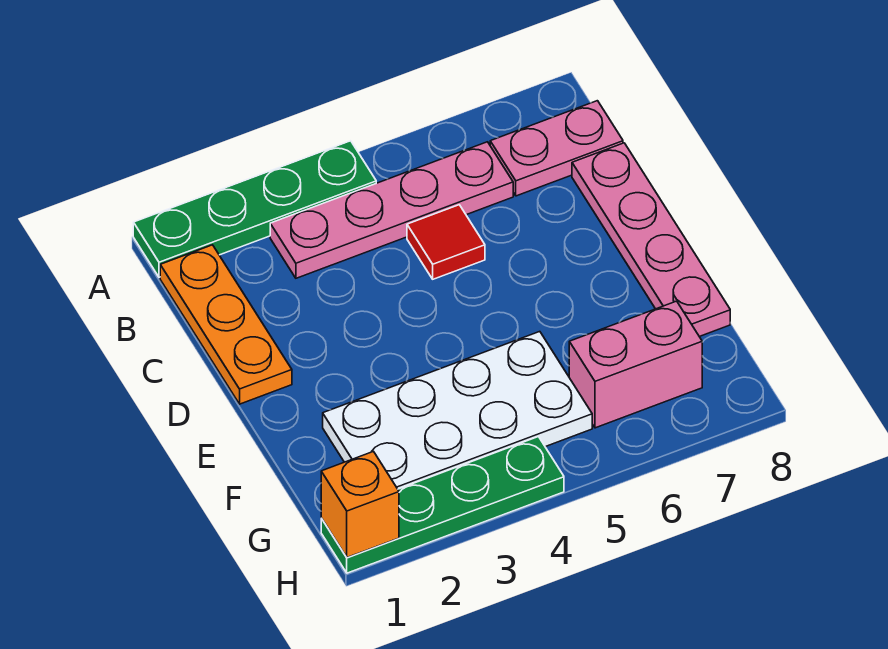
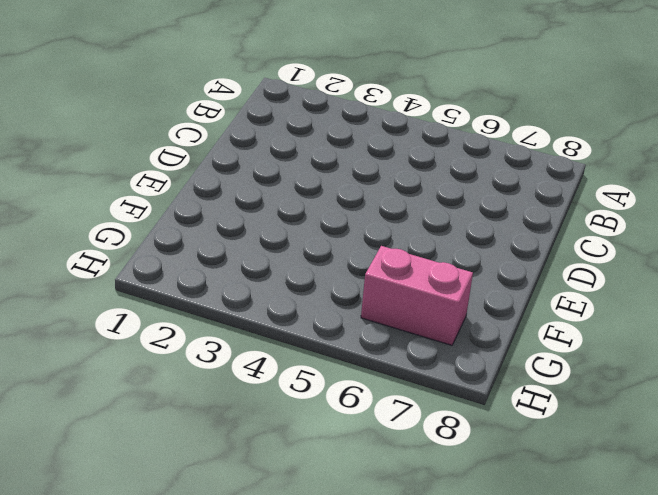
none -> green 1x4 plate [133,141,376,277]
none -> orange 1x3 plate [160,245,292,404]

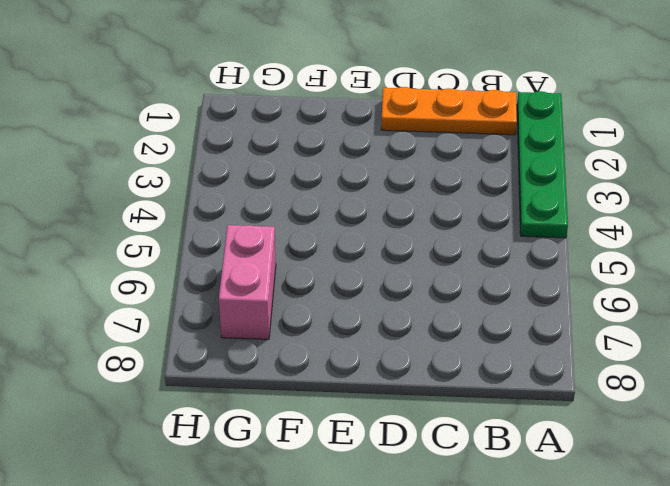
none -> pink 1x4 plate [270,142,513,278]
none -> pink 1x2 plate [490,101,623,196]

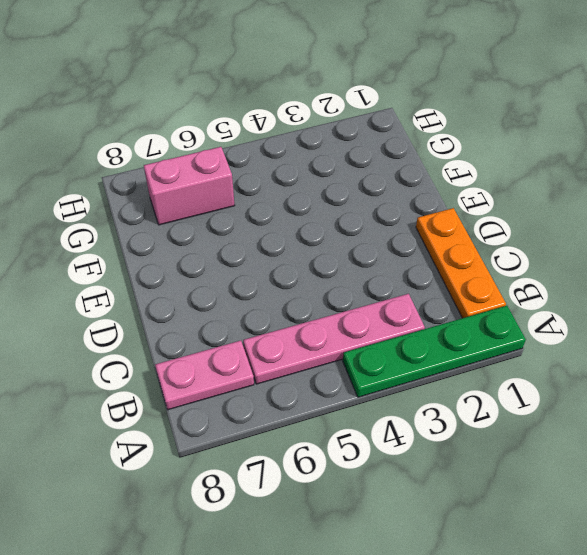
none -> red 1x1 tile [407,205,485,279]
none -> pink 1x4 plate [572,143,730,337]

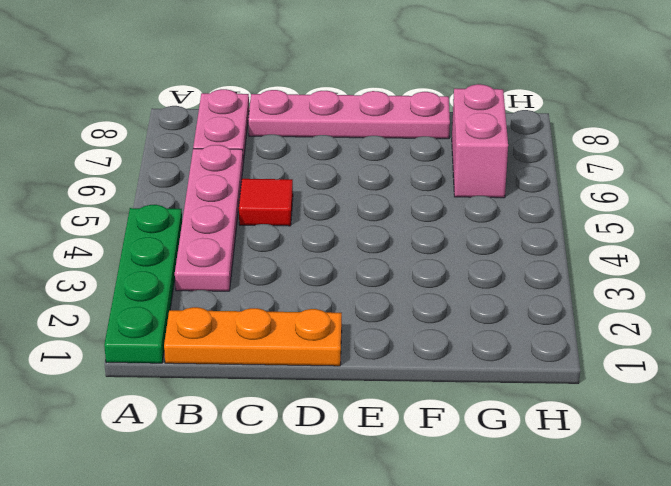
none -> white 2x4 plate [323,332,592,489]
none -> green 1x4 plate [321,437,564,573]

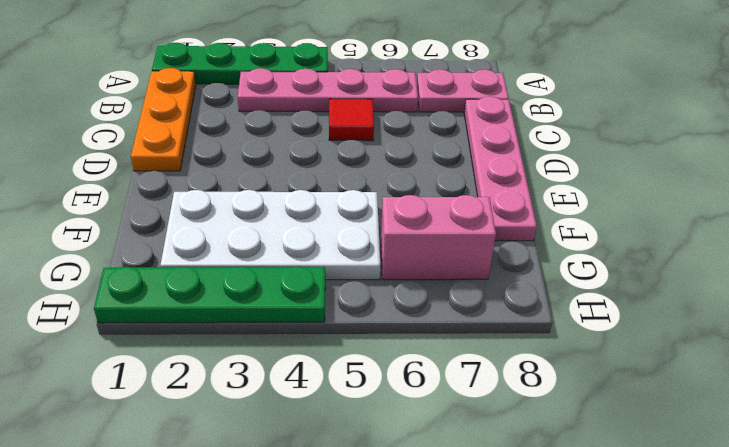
none -> orange 1x1 brick [321,452,399,557]

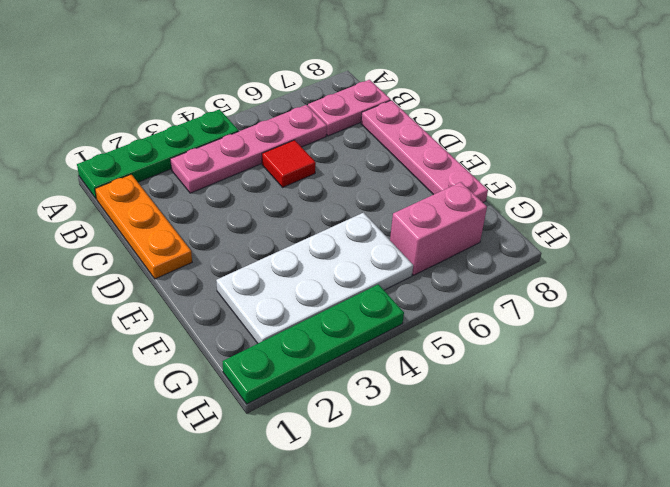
none -> orange 1x1 brick [321,452,399,557]

